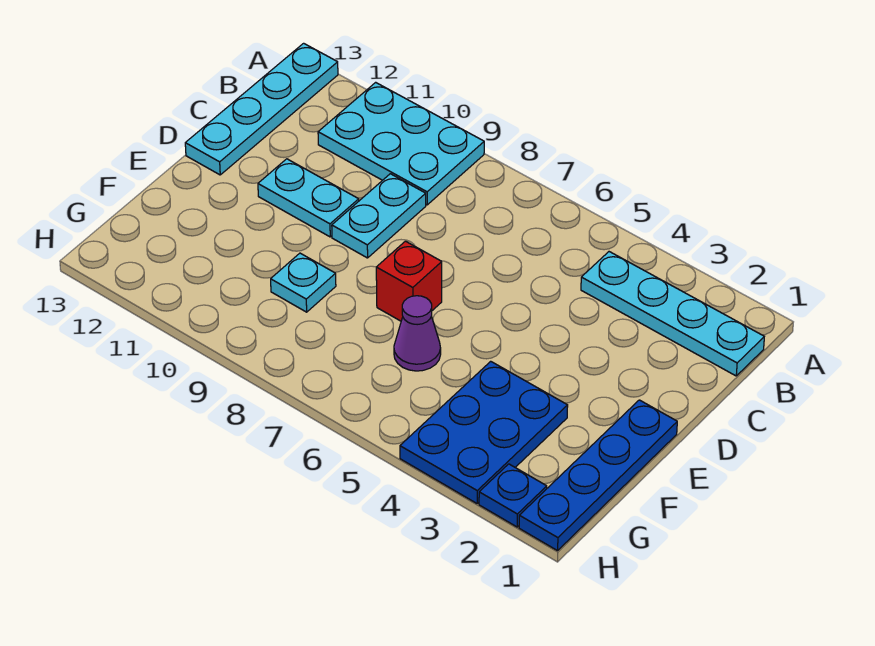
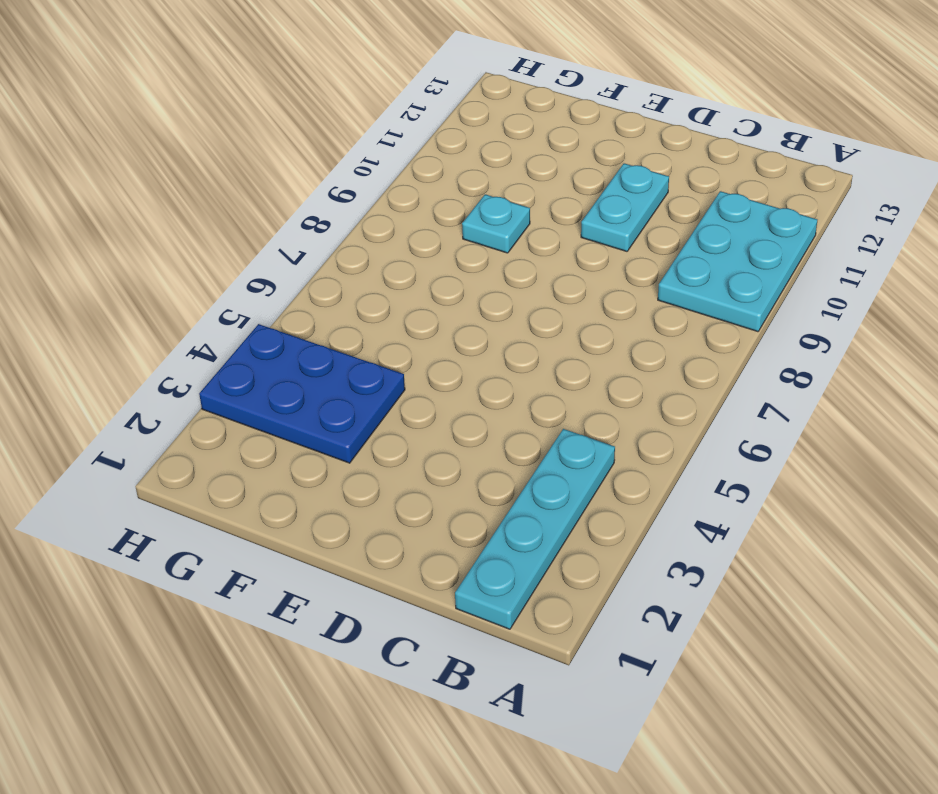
none -> cyan 1x4 plate [185,43,338,175]
none -> cyan 1x2 plate [332,174,426,258]

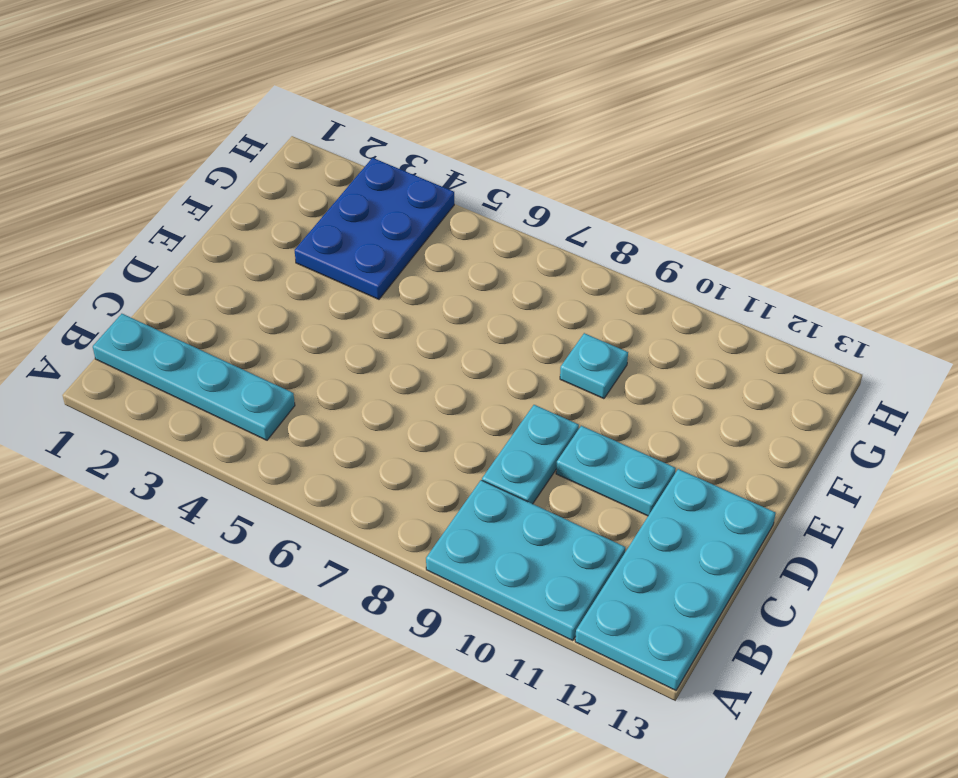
cyan 2x4 plate [575,469,775,690] -> cyan 1x4 plate [185,43,338,175]
none -> blue 1x4 plate [519,400,677,551]
none -> red 1x1 brick [376,241,442,321]

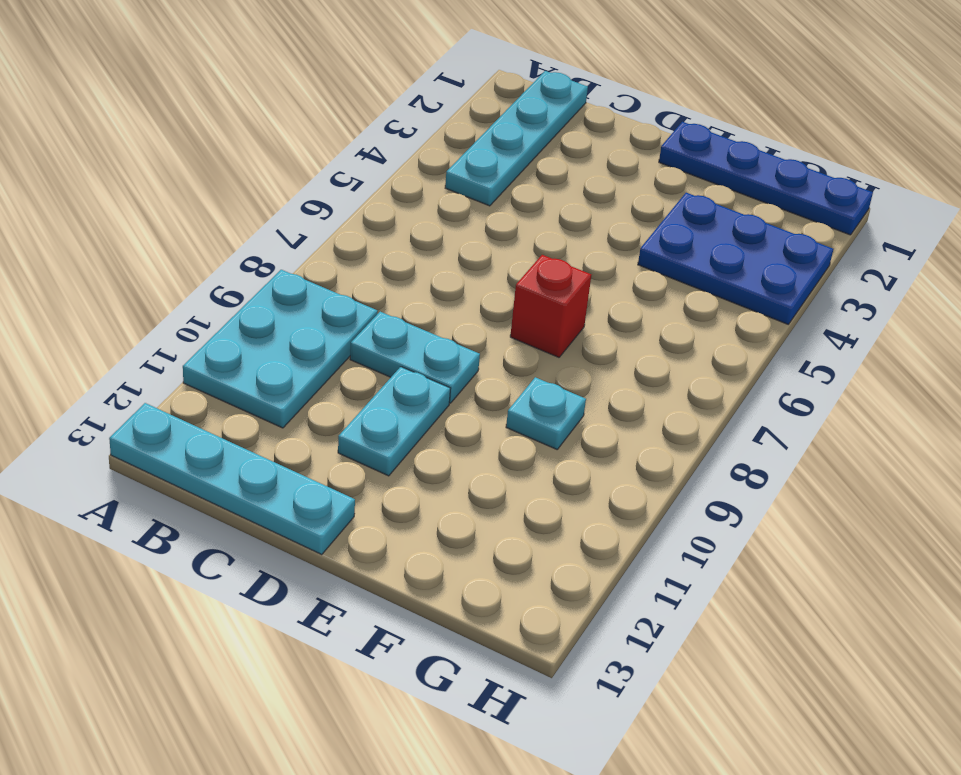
none -> purple 1x1 cone [394,296,441,371]
none -> blue 1x1 plate [479,464,547,527]

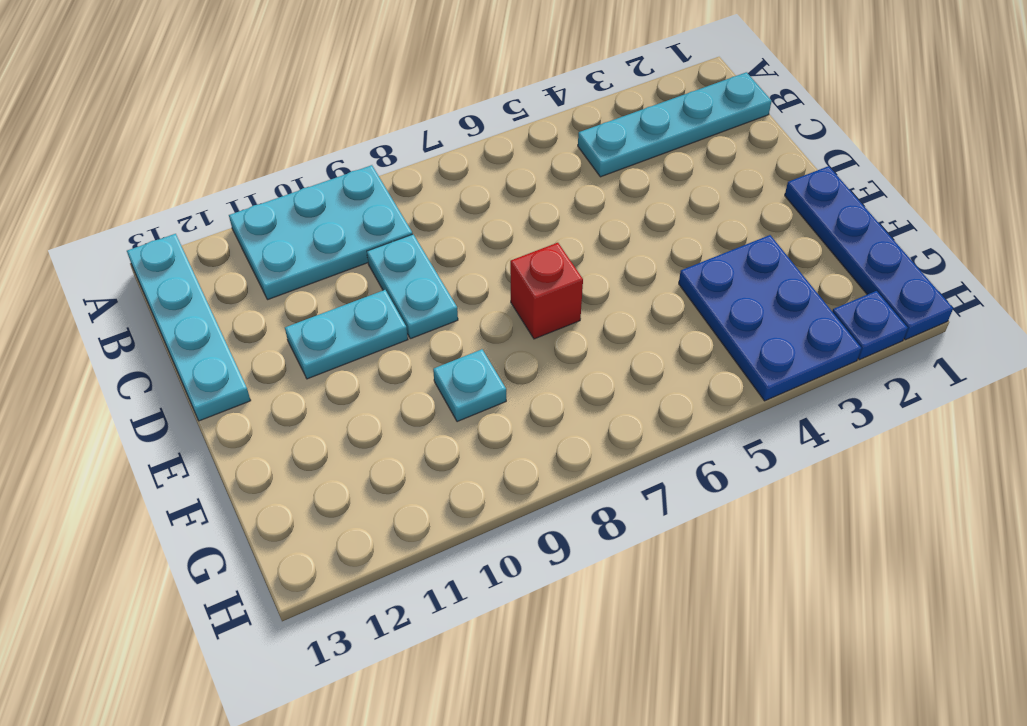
none -> purple 1x1 cone [394,296,441,371]

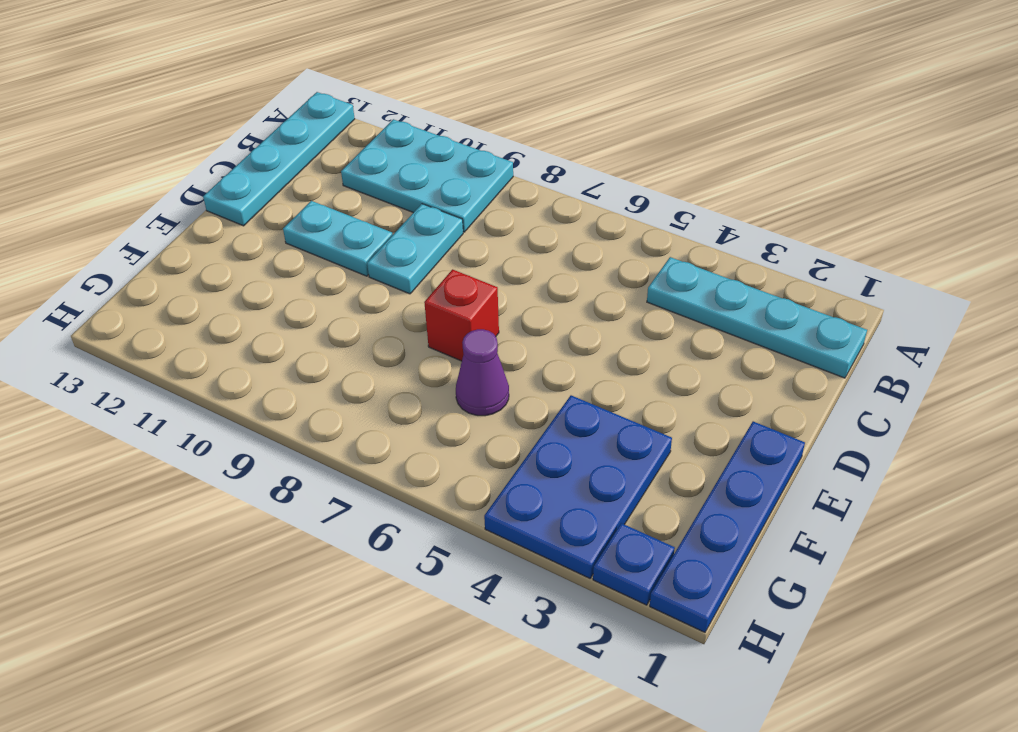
none -> cyan 1x1 plate [271,253,336,312]

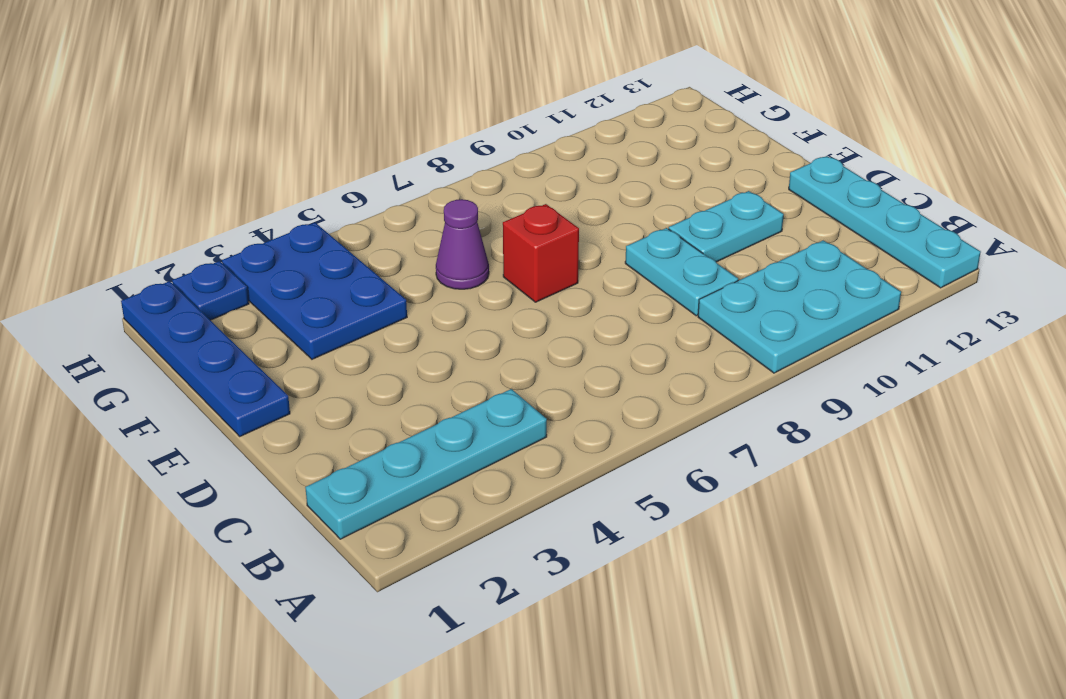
none -> cyan 1x1 plate [271,253,336,312]

